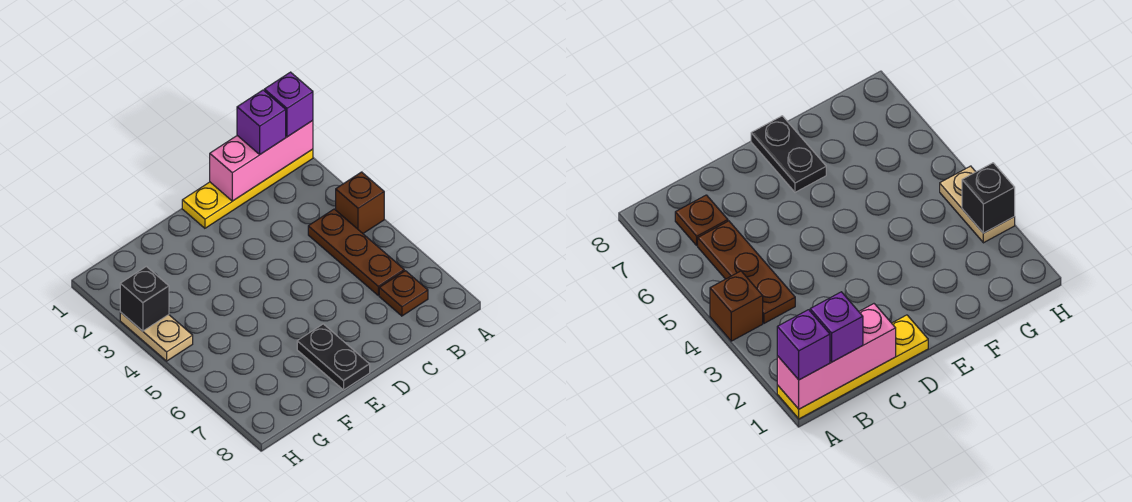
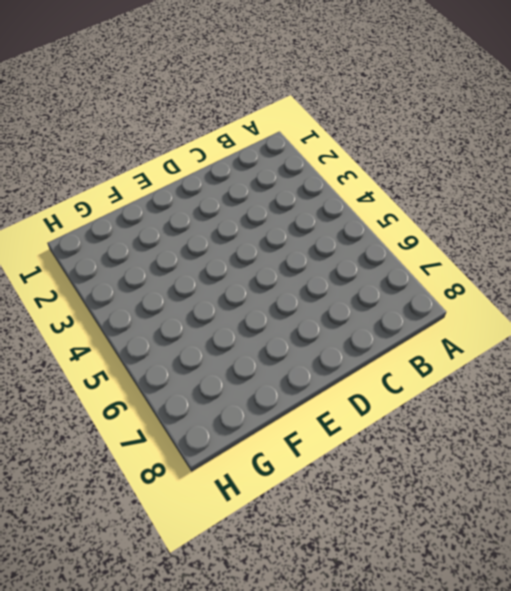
none -> yellow 1x4 plate [182,149,313,228]
none -> brown 1x1 brick [336,172,384,233]

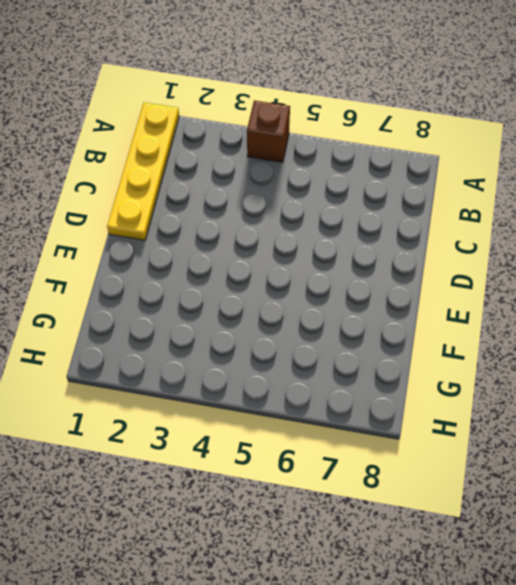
none -> brown 1x3 plate [308,209,404,295]
none -> brown 1x1 plate [379,271,428,316]

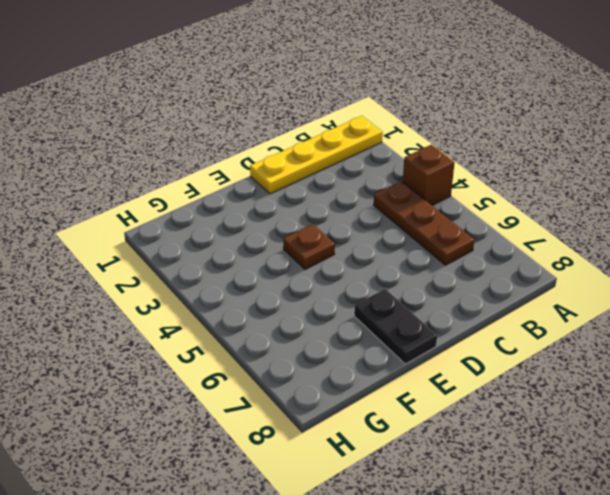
brown 1x1 plate [283,224,335,269] -> brown 1x1 plate moved to [379,271,428,316]
none -> tan 1x2 plate [120,312,193,361]
none -> pink 1x3 brick [210,121,313,201]

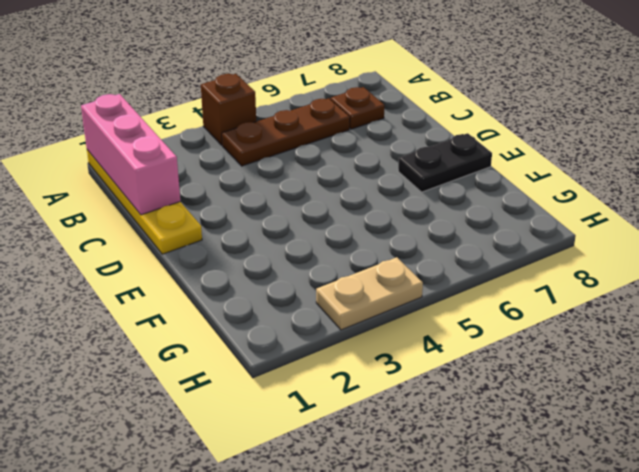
none -> black 1x1 brick [120,266,169,331]
none -> purple 1x1 brick [264,72,313,137]

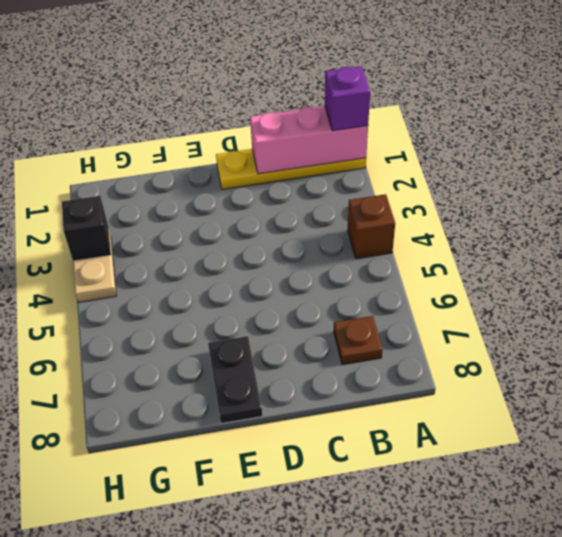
none -> brown 1x3 plate [308,209,404,295]
none -> purple 1x1 brick [237,90,286,154]

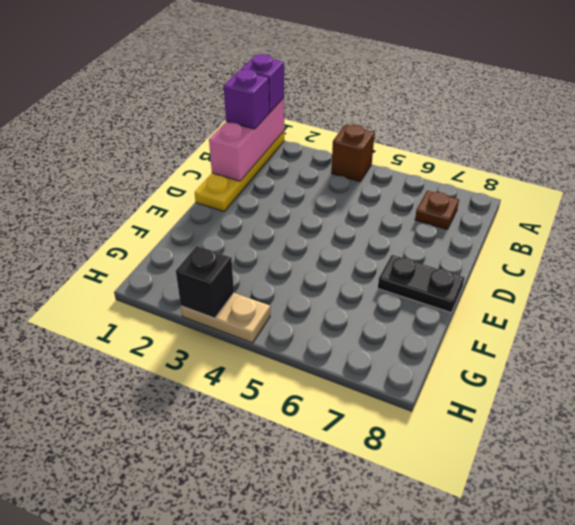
none -> brown 1x3 plate [308,209,404,295]

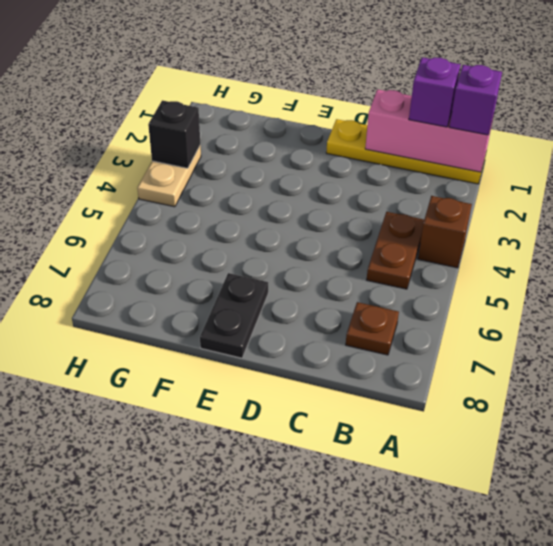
brown 1x2 plate [367,212,424,289] -> brown 1x3 plate [308,209,404,295]

